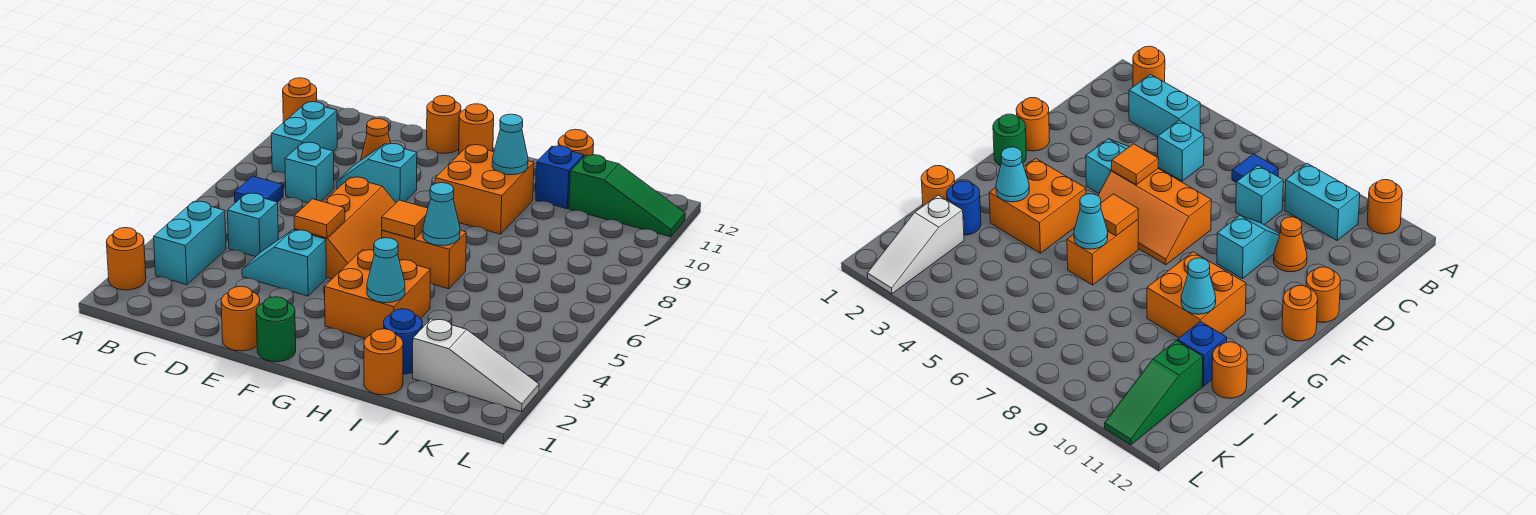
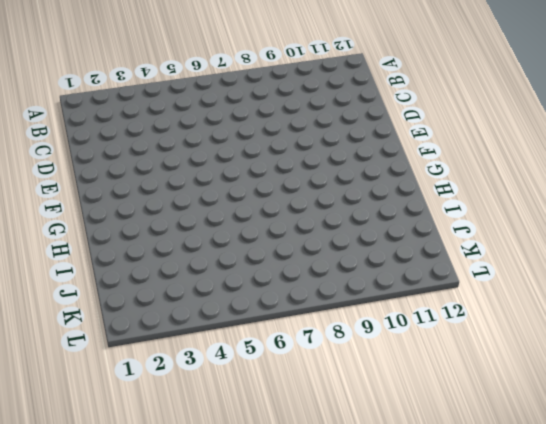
none -> orange 1x1 round brick [106,228,146,290]
none -> orange 1x1 round brick [283,78,317,123]
none -> cyan 1x2 brick [154,201,226,285]

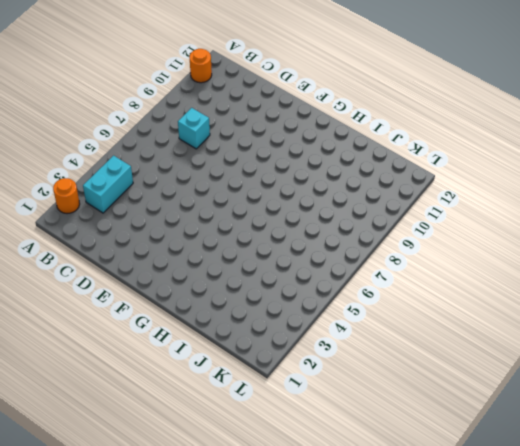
none -> blue 1x1 tile [235,176,283,203]
none -> cyan 1x2 brick [271,102,337,173]
none -> cyan 1x1 brick [227,193,278,257]

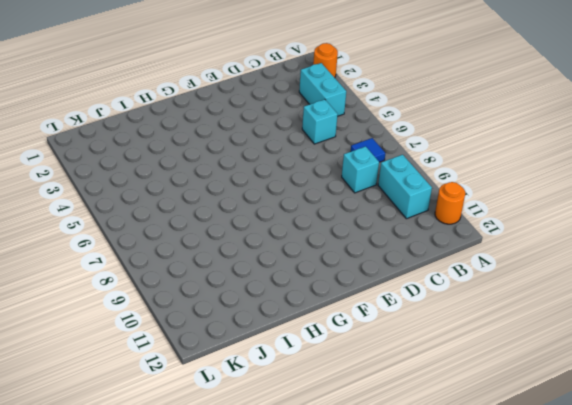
none -> cyan 1x2 slope [242,230,326,296]
none -> cyan 1x2 slope [336,144,417,203]
none -> orange 1x1 cone [361,119,391,160]

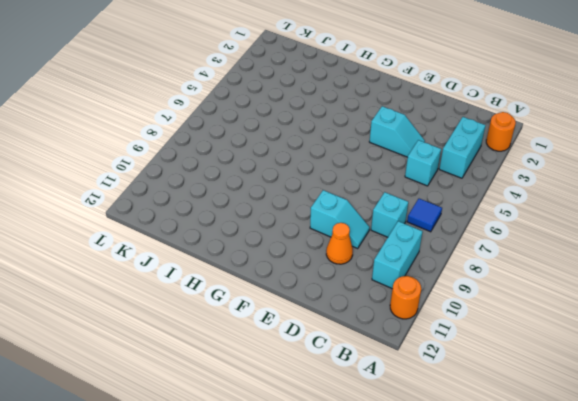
none -> orange 1x1 round brick [221,286,260,351]
none -> orange 2x3 slope [294,177,396,279]
none -> orange 1x1 round brick [427,95,461,153]

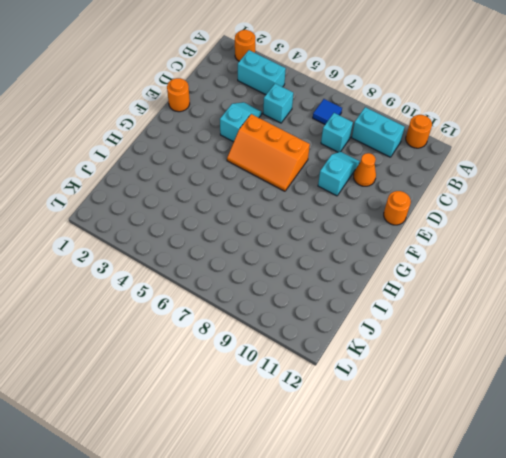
none -> green 1x1 round brick [256,297,296,362]
none -> orange 1x1 round brick [459,104,494,154]
none -> orange 2x2 brick [325,250,431,338]

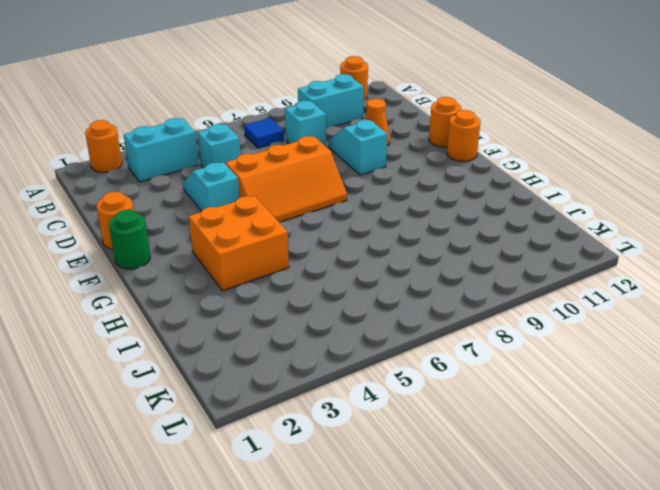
none -> orange 1x2 brick [382,230,466,289]
none -> orange 2x2 brick [435,145,534,234]
none -> orange 1x1 round brick [364,329,403,395]

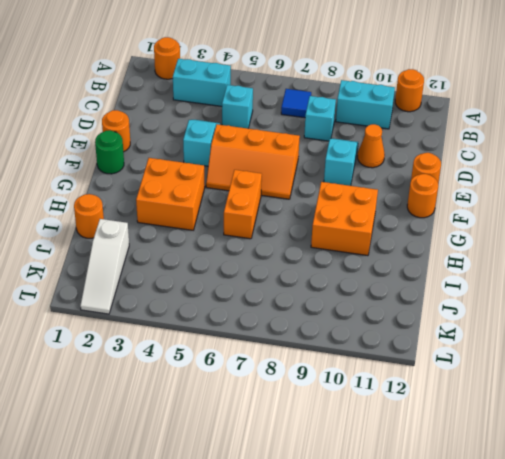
none -> blue 1x1 round brick [384,309,422,374]
none -> blue 1x1 brick [535,146,584,209]
none -> orange 1x1 round brick [558,129,594,156]

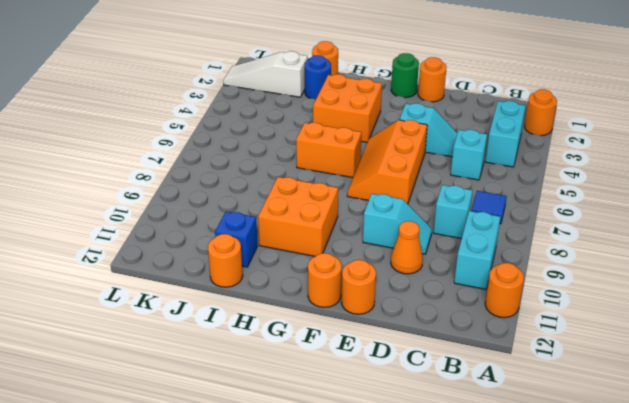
none -> green 1x3 slope [569,155,685,237]
none -> orange 1x1 tile [294,199,345,238]
none -> orange 1x1 tile [382,200,428,239]

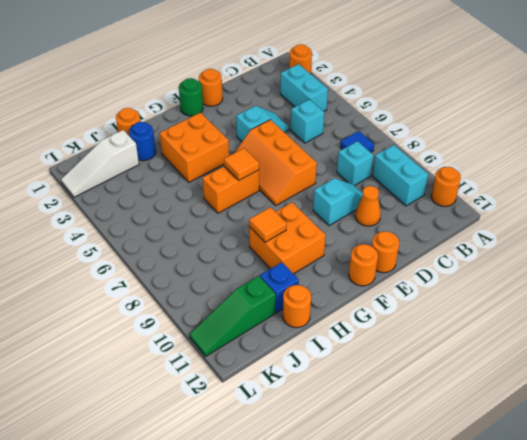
orange 1x1 tile [249,207,287,242] -> orange 1x1 tile moved to [294,199,345,238]
none -> cyan 1x1 cone [367,238,405,303]
none -> cyan 1x1 cone [423,183,460,246]
none -> cyan 1x1 cone [492,114,528,175]

